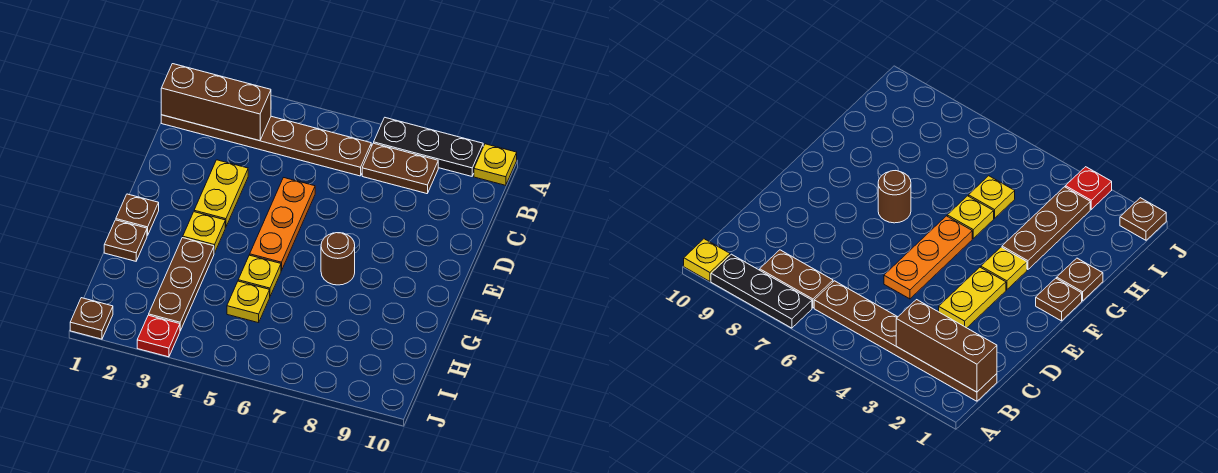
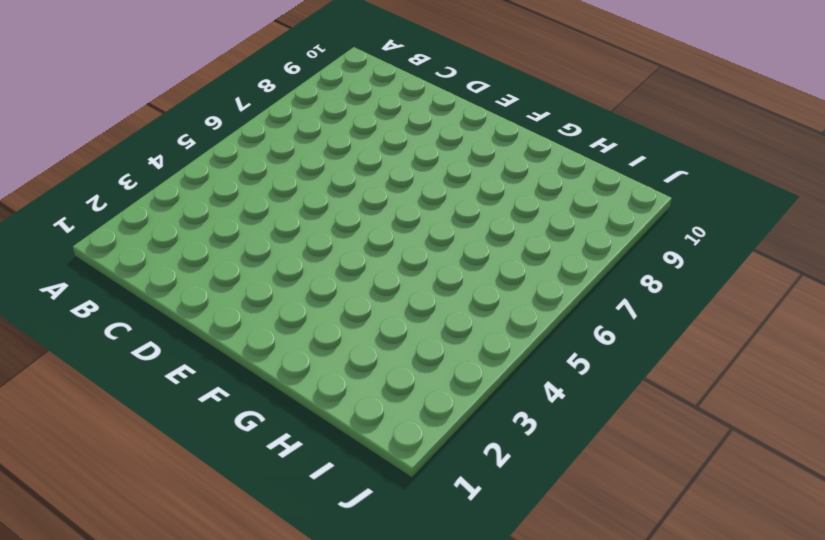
none -> black 1x3 plate [374,118,483,176]
none -> yellow 1x1 plate [474,144,517,185]
none -> brown 1x6 plate [161,115,371,176]

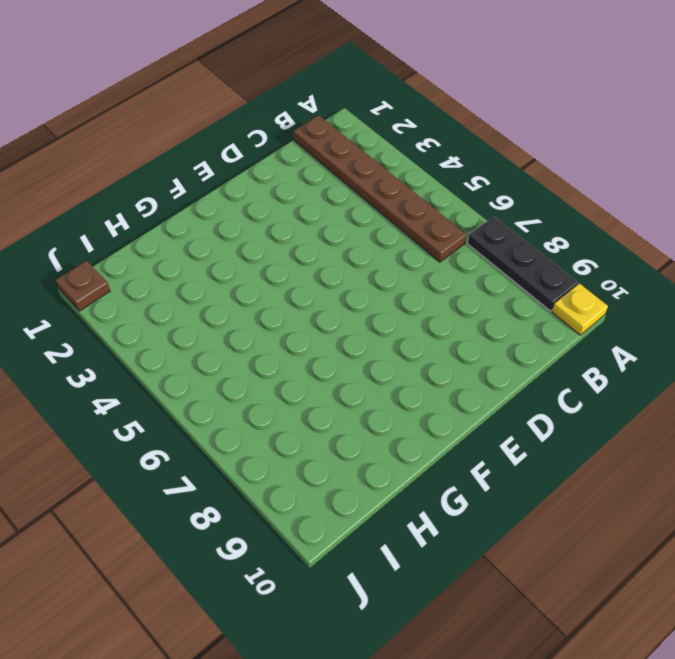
none -> brown 1x2 plate [362,143,438,194]
none -> yellow 1x2 plate [194,160,248,227]
none -> orange 1x3 plate [250,178,315,271]

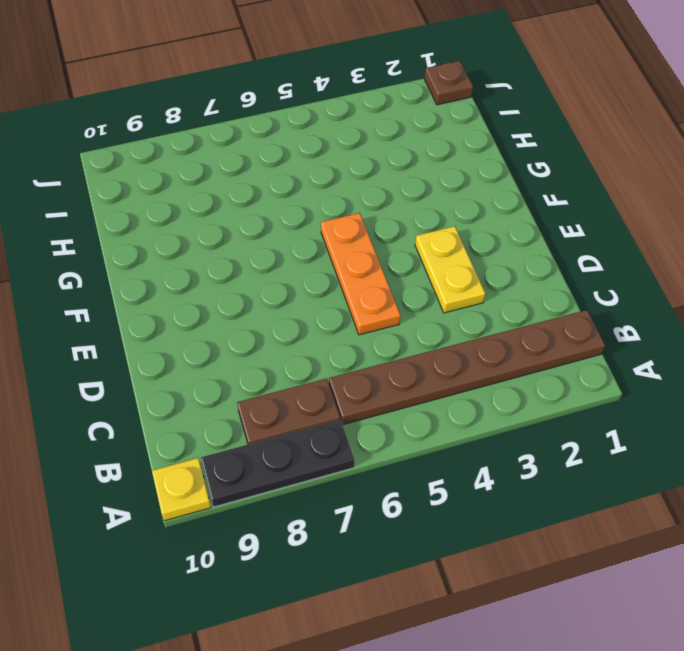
none -> brown 1x1 plate [116,194,159,236]
none -> yellow 1x1 plate [183,212,225,253]
none -> brown 1x1 round brick [321,233,355,285]

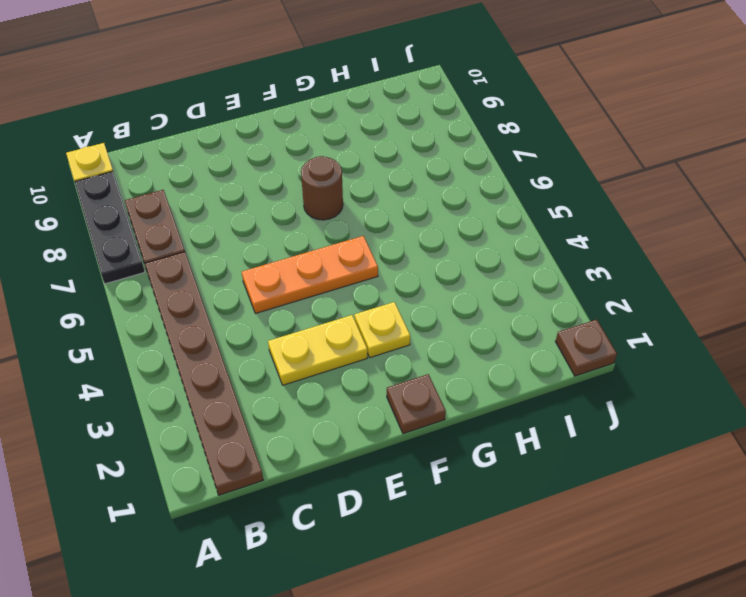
none -> brown 1x1 plate [104,220,147,261]
none -> brown 1x3 plate [149,238,214,331]
none -> yellow 1x1 plate [238,255,281,296]

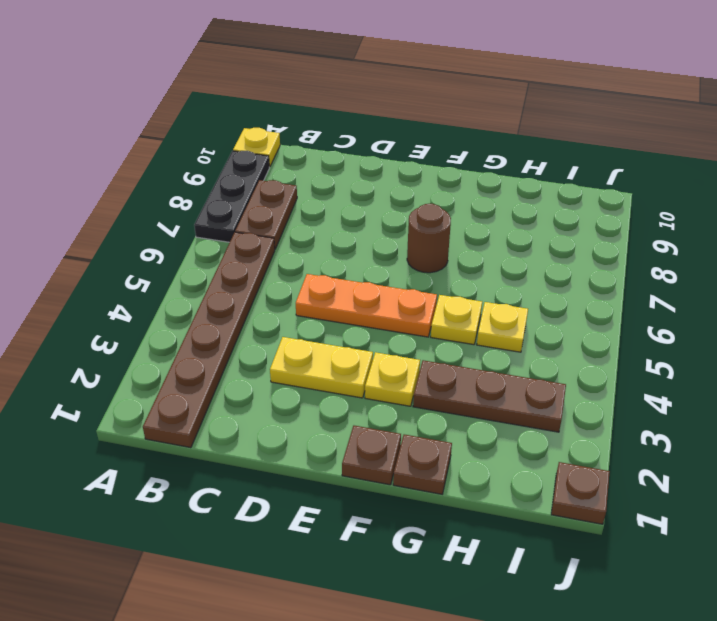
none -> red 1x1 plate [137,315,180,357]
none -> brown 1x3 brick [161,64,271,141]

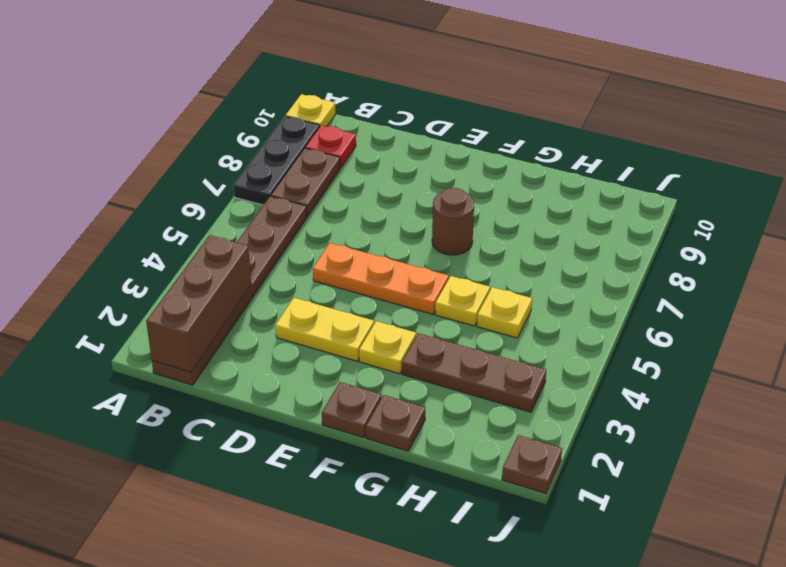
red 1x1 plate [305,125,356,168] -> red 1x1 plate moved to [137,315,180,357]

